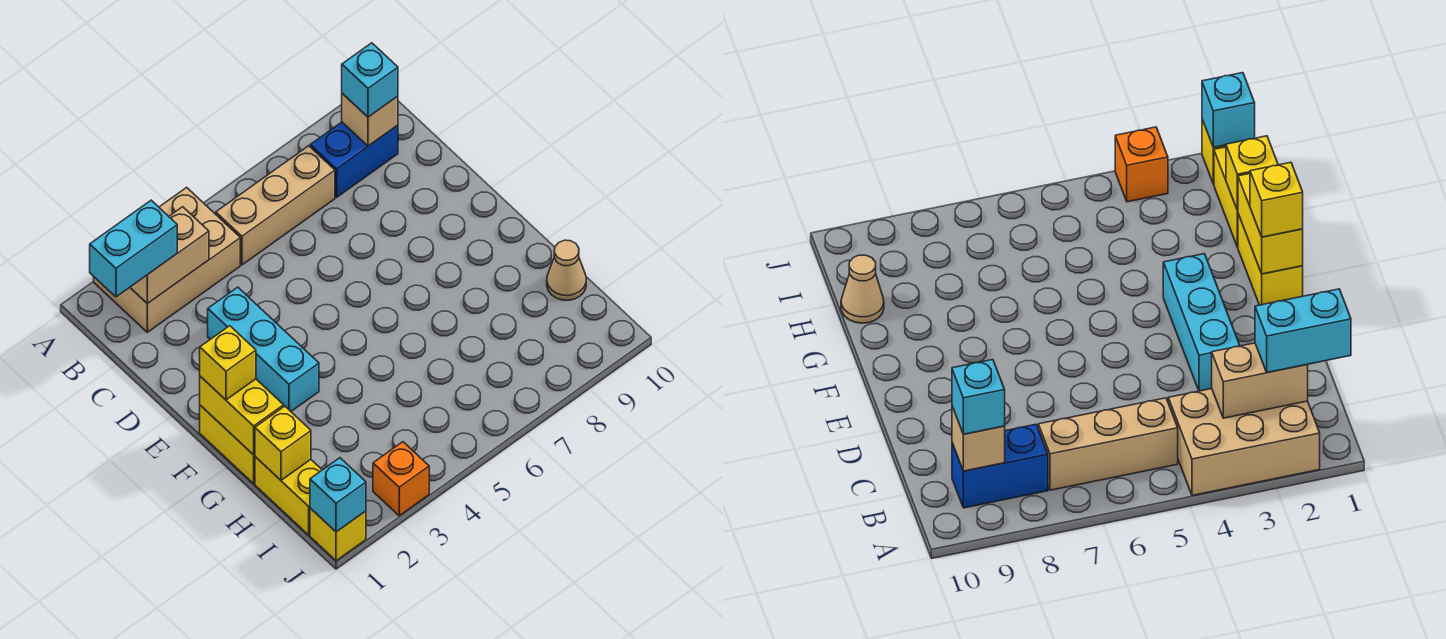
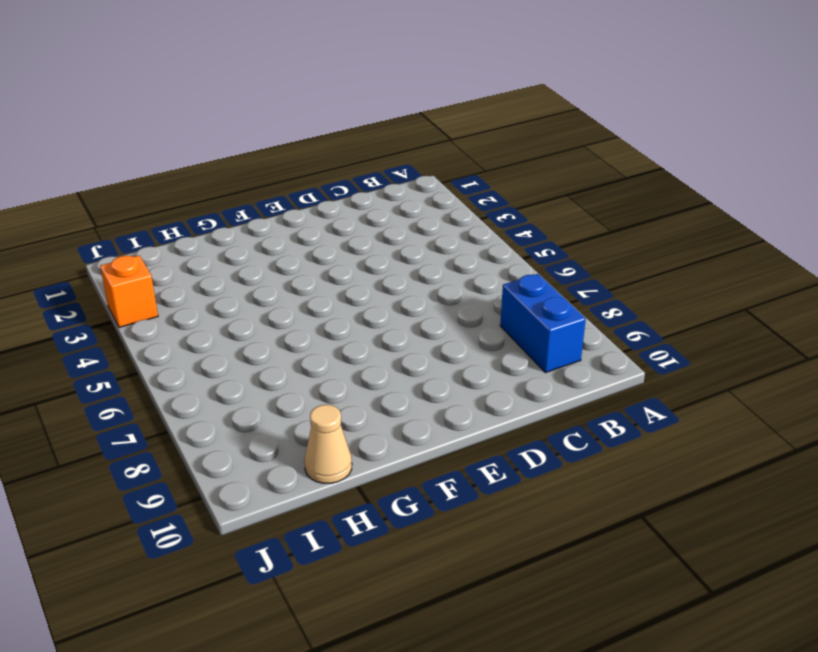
none -> tan 2x3 brick [94,187,240,332]
none -> tan 1x3 brick [216,146,335,265]
none -> cyan 1x3 brick [208,287,319,411]

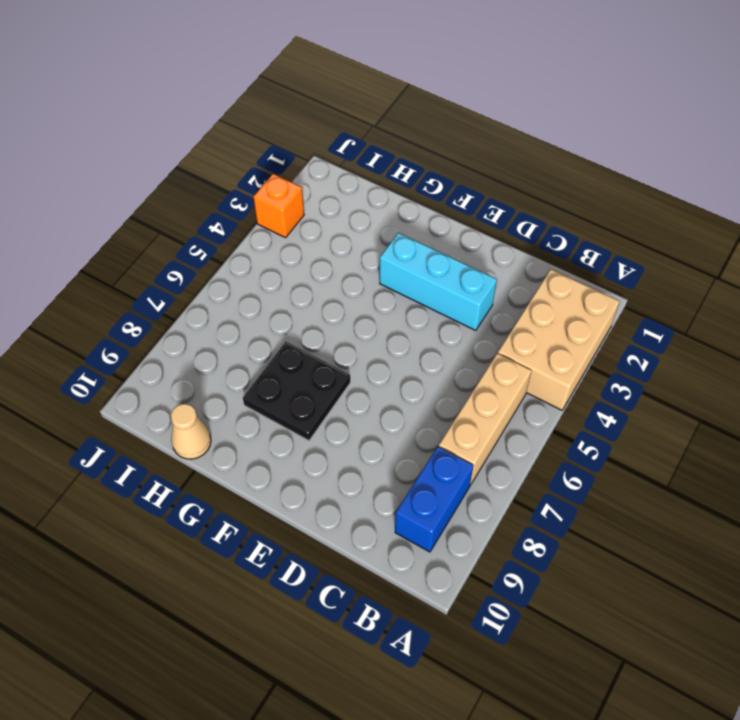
black 2x2 plate [243,342,350,440] -> none
none -> yellow 1x2 brick [200,405,255,483]
none -> yellow 1x2 brick [255,457,322,535]
none -> yellow 1x1 brick [310,508,366,561]

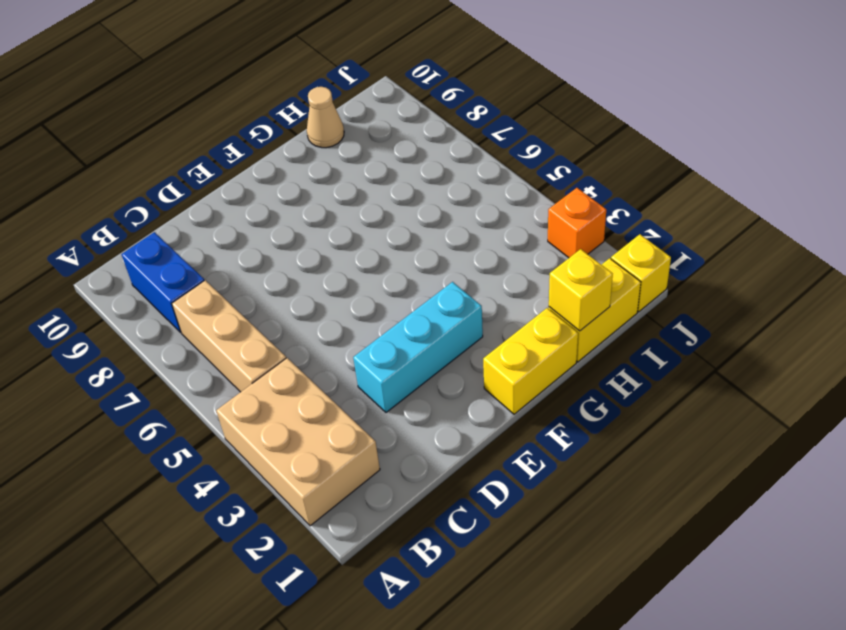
none -> tan 1x2 brick [130,207,209,304]
none -> tan 1x1 brick [342,93,398,146]
none -> yellow 1x2 brick [200,376,284,455]

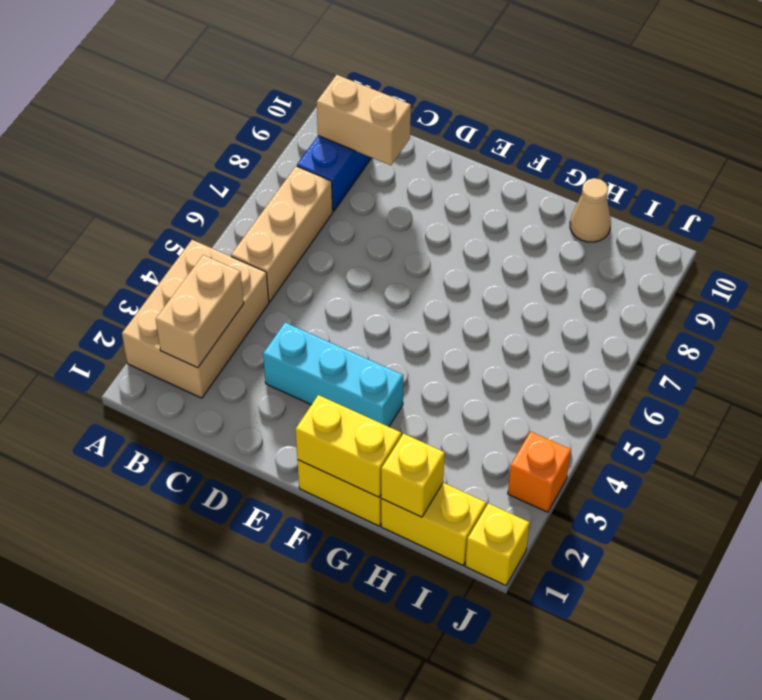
tan 1x2 brick [317,75,411,165] -> tan 1x1 brick [342,93,398,146]
none -> cyan 1x1 brick [310,458,366,532]
none -> cyan 1x2 brick [90,200,177,297]
none -> cyan 1x1 brick [342,43,398,117]

